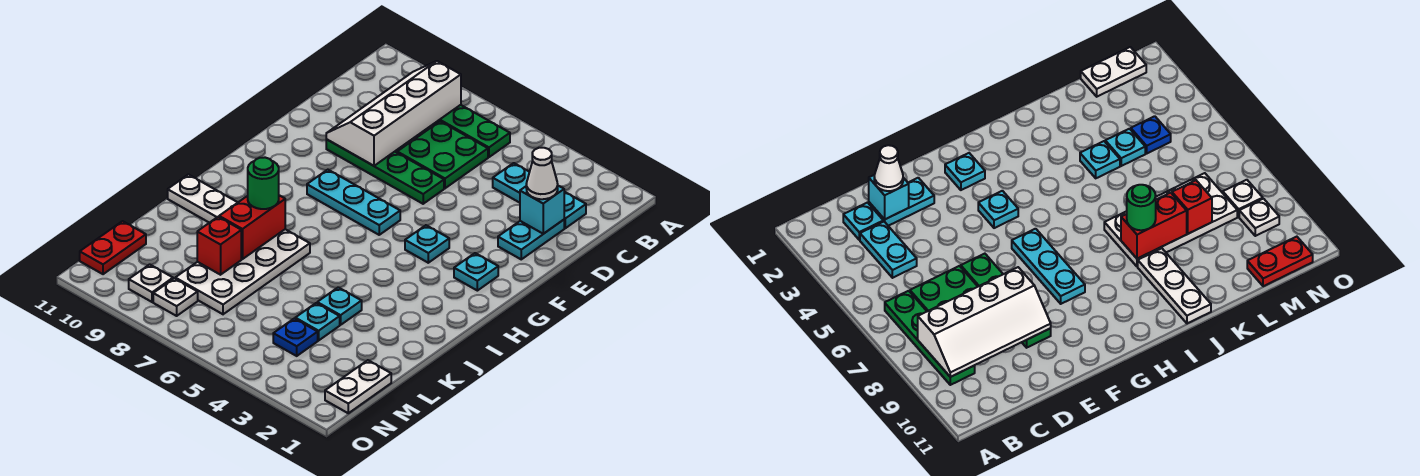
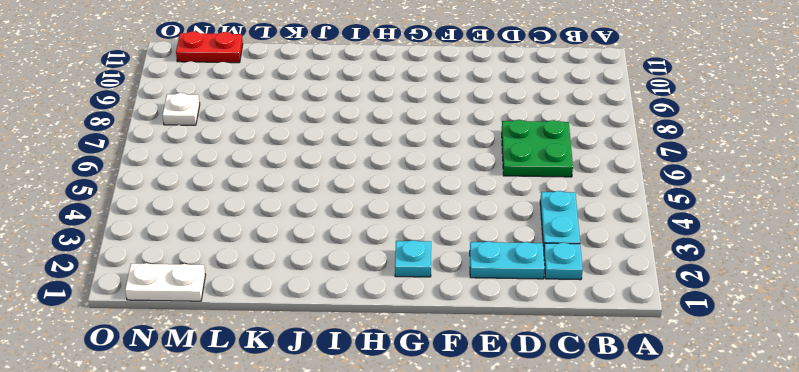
none -> green 1x4 plate [433,105,510,157]
none -> green 1x4 plate [326,139,444,204]
none -> cyan 1x1 plate [405,225,449,263]

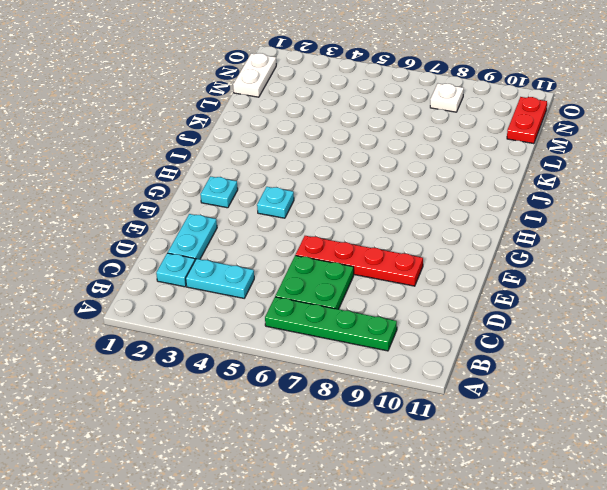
red 1x4 plate [296,236,423,286] -> green 1x4 plate [326,139,444,204]
none -> cyan 1x3 plate [307,170,400,235]
none -> white 2x4 plate [175,229,310,314]
none -> white 1x3 plate [168,175,238,223]

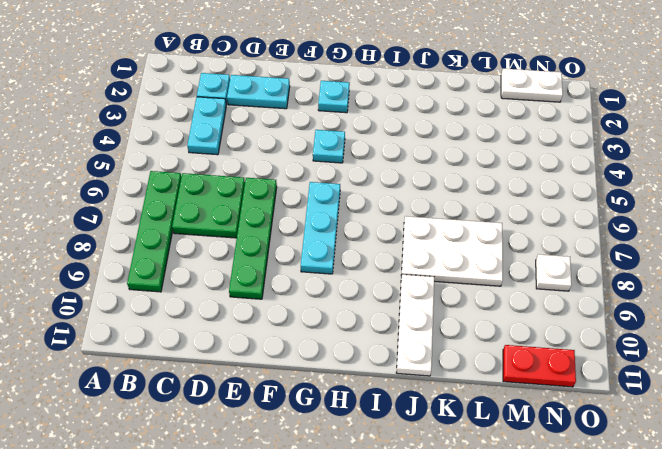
white 2x3 plate [401,216,503,286] -> white 2x4 plate [175,229,310,314]
none -> cyan 1x1 plate [317,287,362,325]
none -> cyan 1x1 plate [295,303,340,340]
none -> blue 1x1 plate [273,318,318,356]

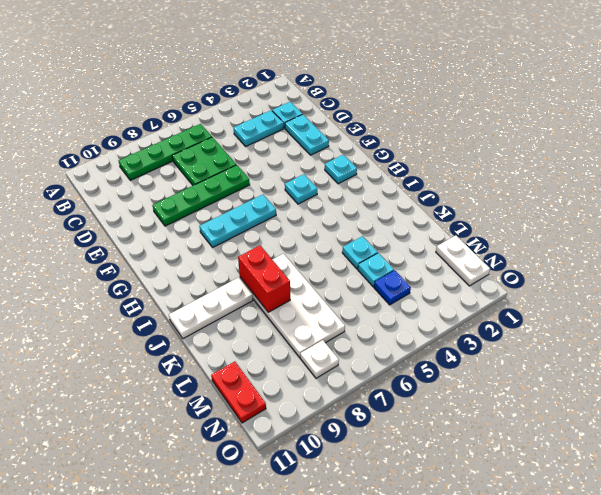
none -> white 1x1 plate [129,264,173,302]
none -> white 2x4 slope [326,61,461,166]
none -> cyan 1x1 brick [520,186,564,234]

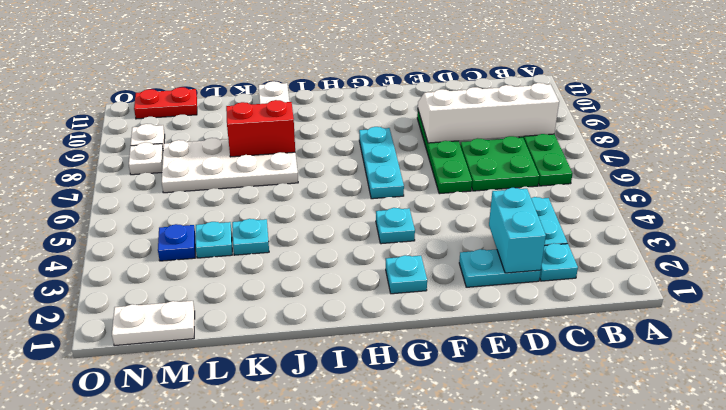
cyan 1x2 brick [489,188,546,273] -> cyan 1x1 brick [520,186,564,234]
none -> red 1x1 brick [197,217,241,275]
none -> white 1x1 cone [526,148,558,199]
none -> green 1x1 round brick [248,158,279,209]

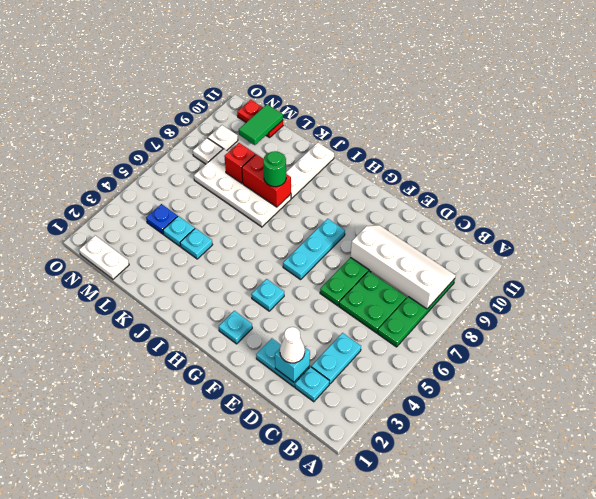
green 1x2 tile [239,104,283,145] -> none

